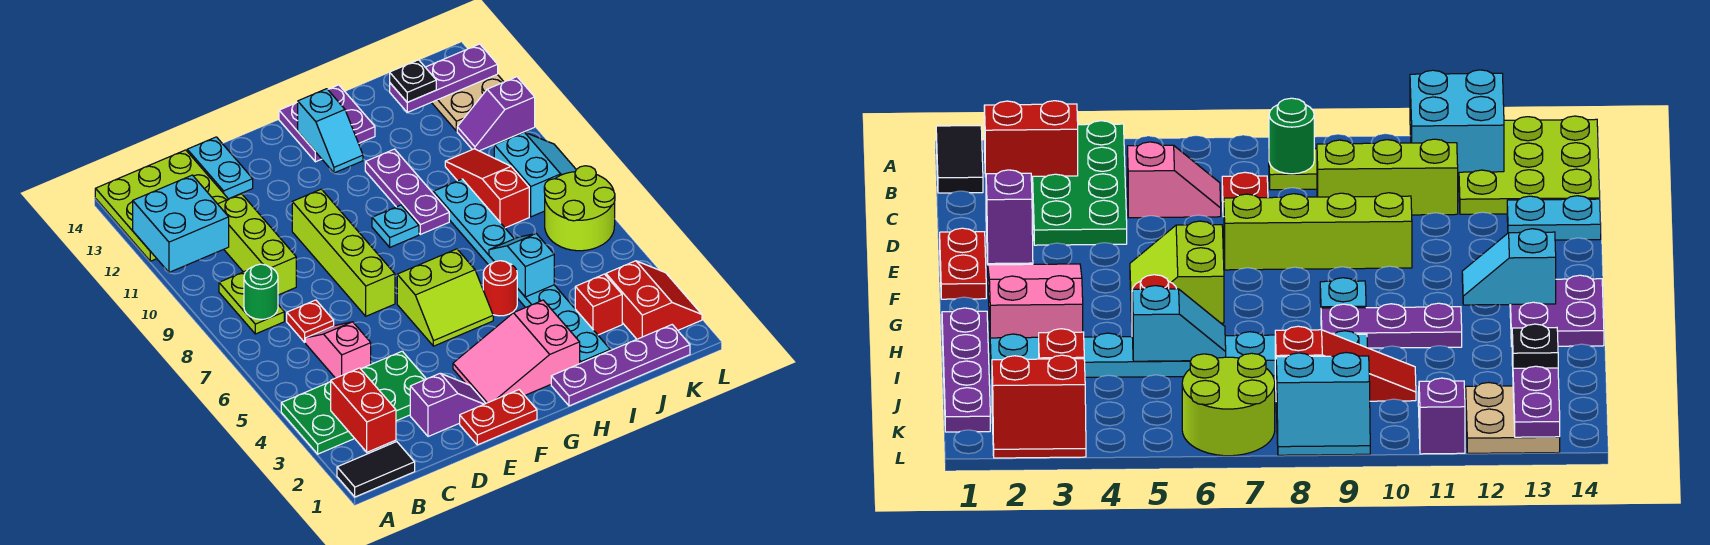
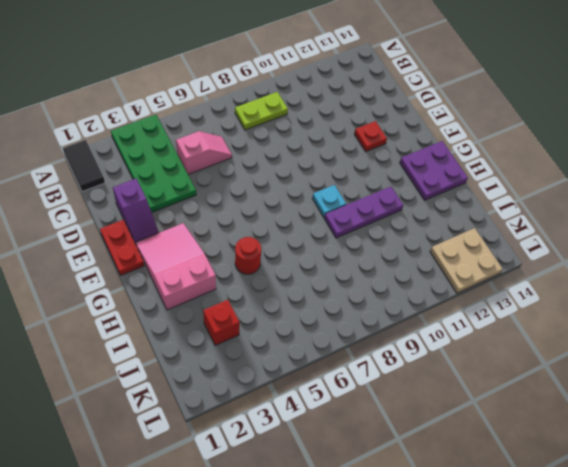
red 1x1 plate [354,121,387,152] -> red 1x1 plate moved to [287,300,334,342]
none -> lime 3x3 plate [95,150,228,261]
none -> lime 1x3 brick [218,194,296,295]
none -> cyan 1x2 plate [187,137,253,199]
none -> lime 1x4 brick [292,189,395,316]

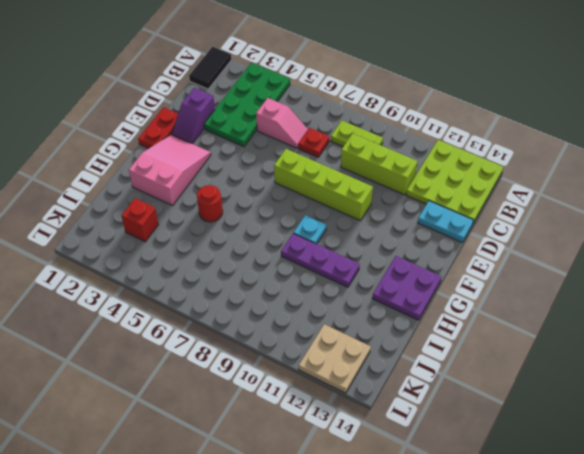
none -> lime 2x2 slope [397,249,493,346]
none -> purple 1x4 plate [551,325,690,406]
none -> cyan 1x8 plate [433,179,610,363]
none -> red 1x3 slope [445,149,529,228]

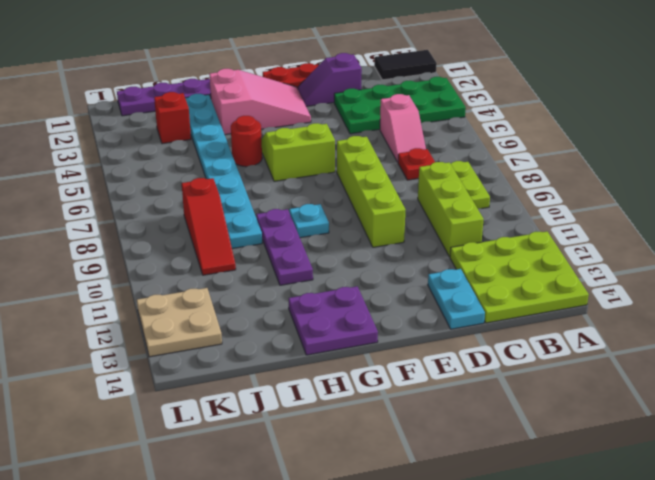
none -> red 2x2 slope [606,261,702,339]
none -> lime 2x2 round brick [544,166,615,251]
none -> cyan 2x2 slope [494,132,576,217]
none -> purple 1x2 slope [457,77,535,151]

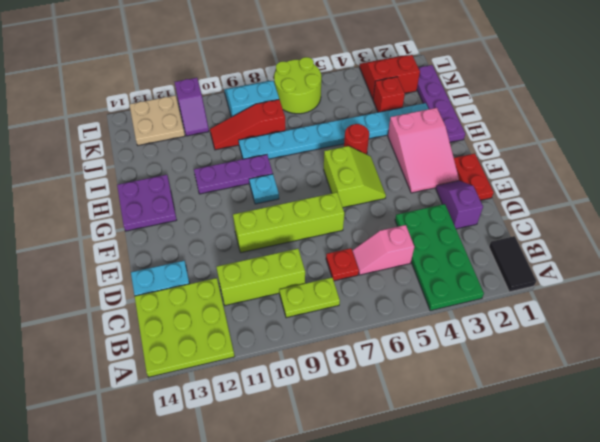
none -> cyan 2x2 brick [133,175,229,272]
none -> red 1x2 brick [331,368,396,452]
none -> green 1x1 round brick [244,264,278,319]
none -> cyan 1x2 slope [298,89,363,173]

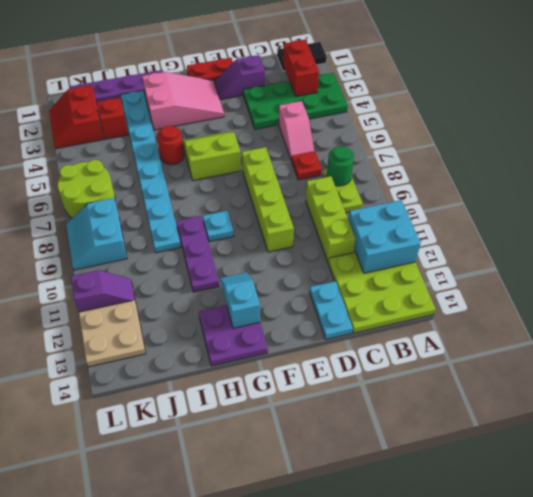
none -> red 1x3 slope [445,149,529,228]
none -> cyan 1x2 slope [489,234,554,297]
none -> purple 1x3 plate [390,44,498,113]
none -> black 1x1 plate [390,60,436,102]

